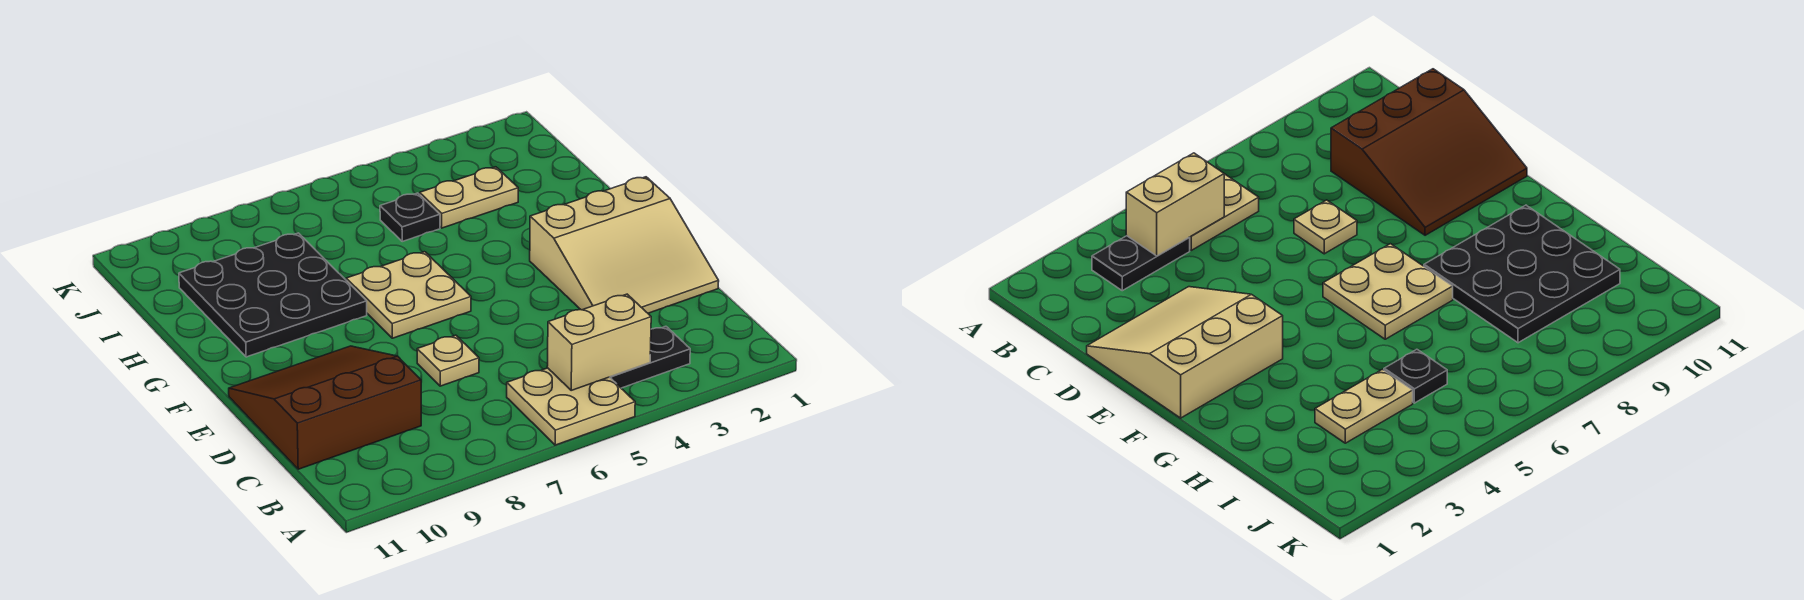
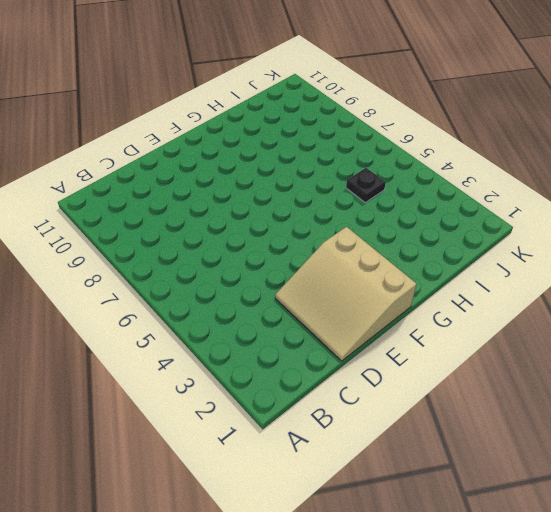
none -> tan 2x2 plate [507,368,635,445]
none -> black 1x2 plate [610,326,690,388]

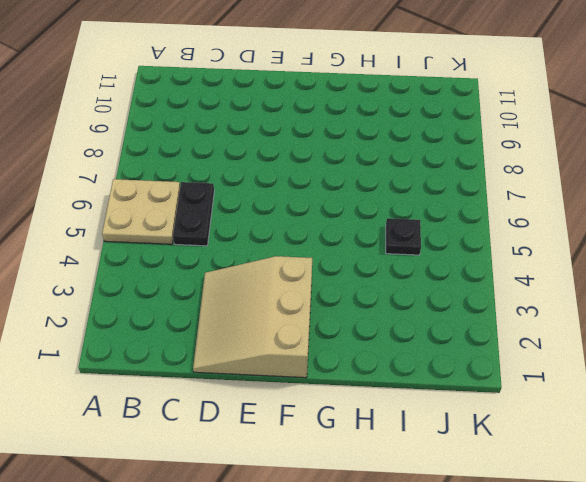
black 1x2 plate [173,182,214,246] -> black 1x2 plate moved to [610,326,690,388]
none -> brown 3x3 slope [229,346,421,469]
none -> tan 1x1 plate [417,335,479,386]

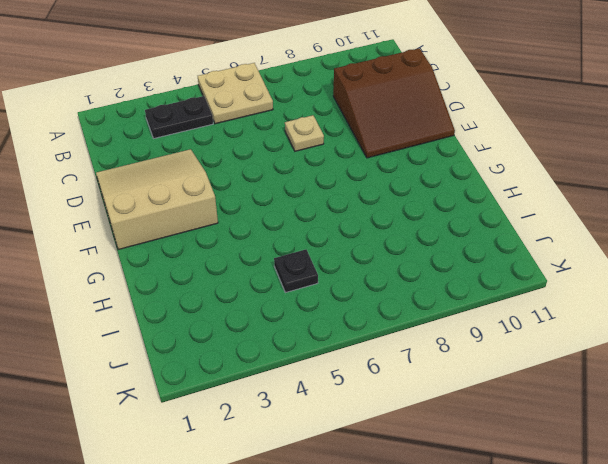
none -> tan 2x2 plate [346,252,471,338]
none -> black 3x3 plate [179,233,367,357]

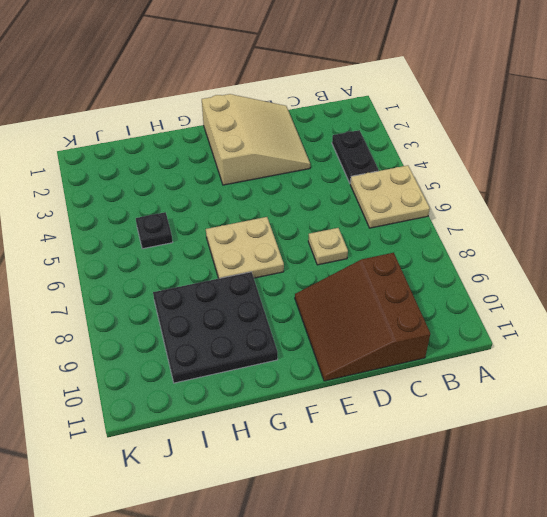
none -> tan 1x2 plate [420,167,518,228]
none -> tan 1x2 brick [547,294,651,390]

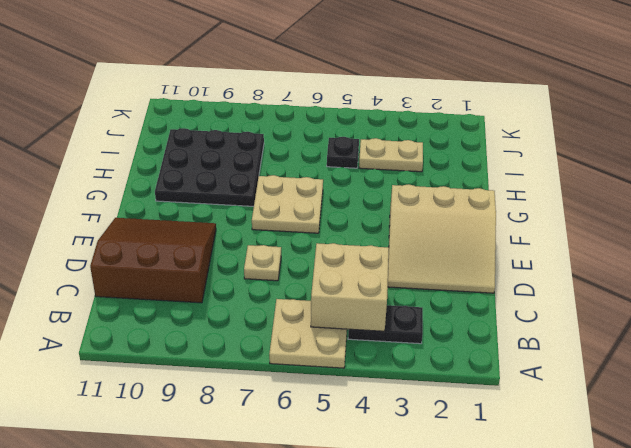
tan 2x2 brick [311,243,389,331] -> tan 1x2 brick [547,294,651,390]

